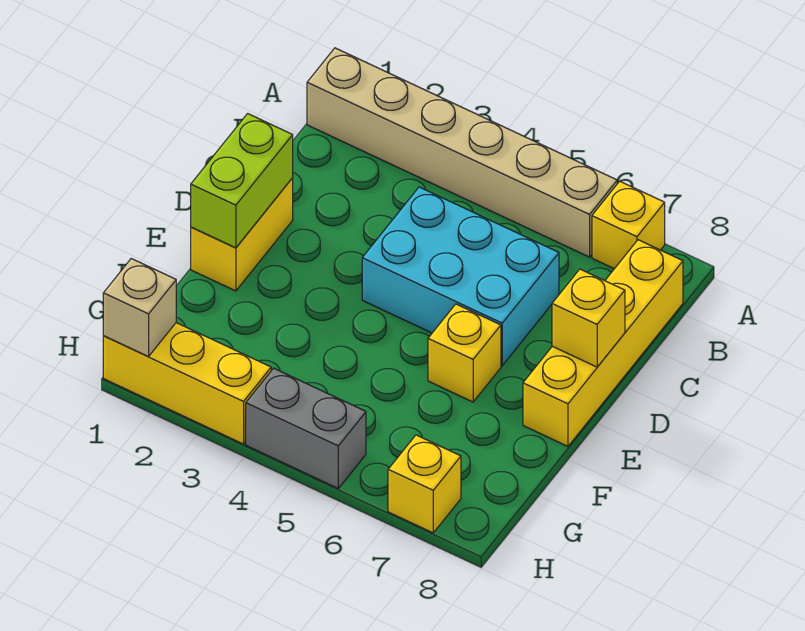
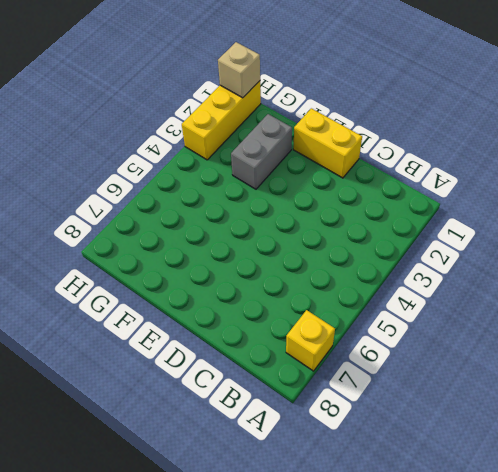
grey 1x2 brick [231,114,292,189] -> grey 1x2 brick moved to [246,368,366,488]
none -> tan 1x6 brick [307,48,617,257]
none -> yellow 1x4 brick [523,240,683,446]
none -> cyan 2x3 brick [362,187,559,366]

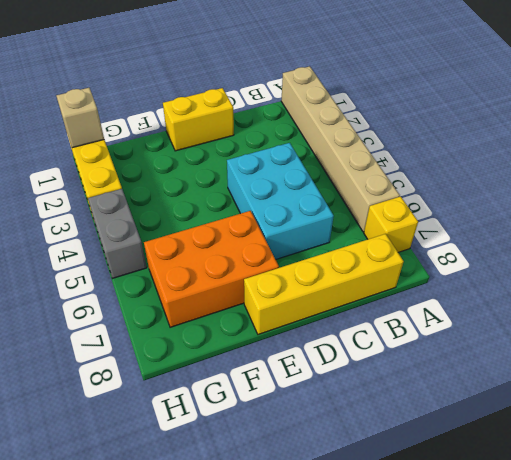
orange 2x3 brick [144,211,279,327] -> yellow 1x1 brick [428,304,501,402]
none -> yellow 1x1 brick [388,435,461,533]
none -> lime 1x2 brick [191,114,293,248]
none -> yellow 1x1 brick [552,269,625,367]

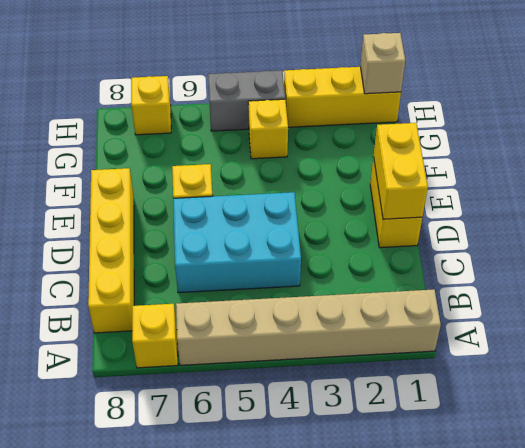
yellow 1x2 brick [374,123,428,219] -> lime 1x2 brick [191,114,293,248]
yellow 1x1 brick [248,99,288,159] -> yellow 1x1 brick moved to [552,269,625,367]

